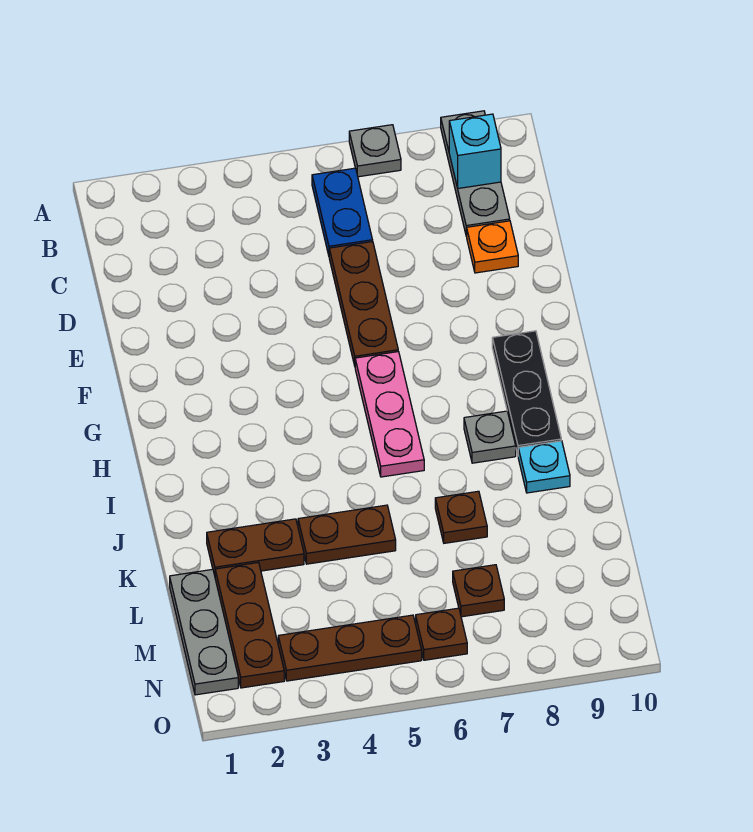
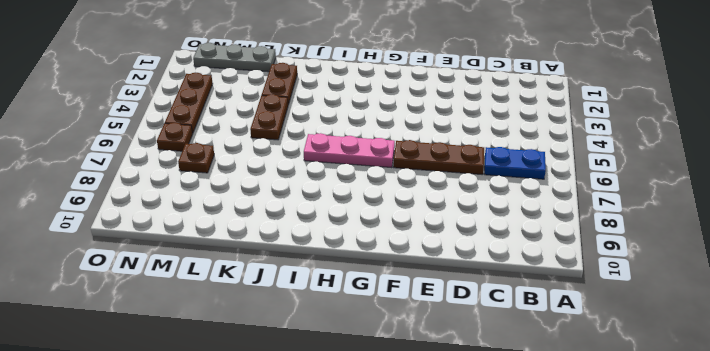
none -> grey 1x1 plate [349,125,401,177]
none -> grey 1x3 plate [441,111,510,236]
none -> orange 1x1 plate [467,221,518,273]

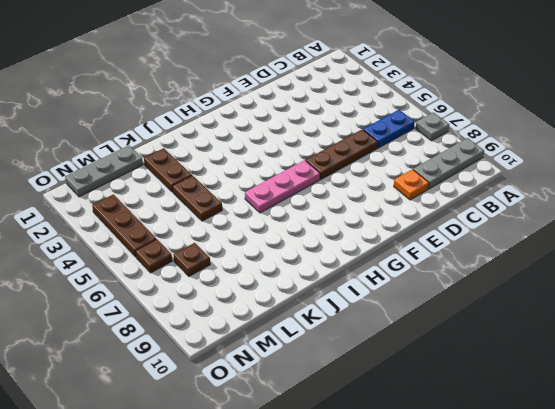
none -> black 1x3 plate [492,331,561,455]
none -> grey 1x1 plate [464,411,516,463]
none -> cyan 1x1 plate [518,441,570,493]

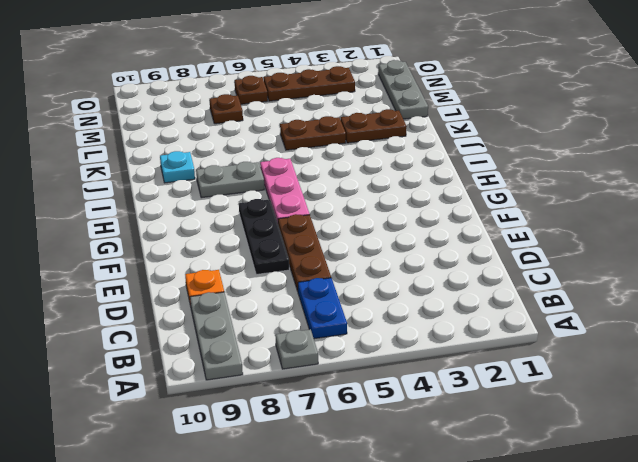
black 1x3 plate [239,199,289,274] -> black 1x3 plate moved to [492,331,561,455]
grey 1x2 plate [196,162,264,198] -> grey 1x1 plate [464,411,516,463]
none -> brown 1x1 plate [435,491,487,543]
none -> brown 1x3 plate [215,563,284,688]
none -> cyan 1x1 brick [449,114,501,188]

